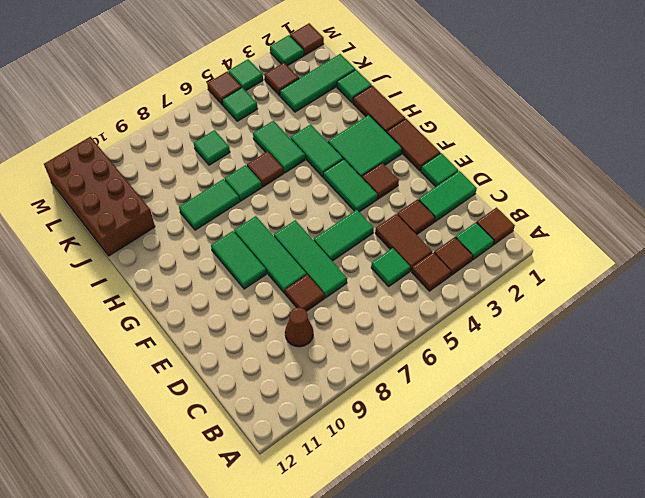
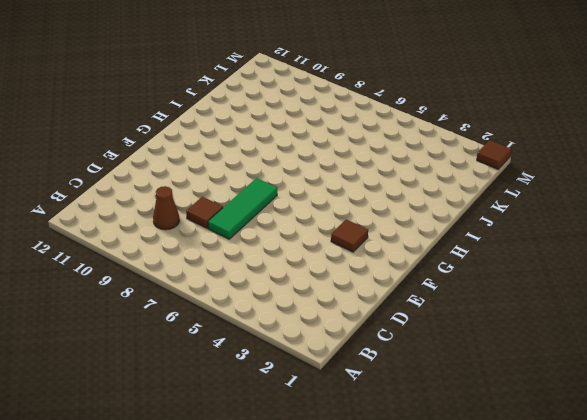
none -> brown 1x1 tile [477,208,515,245]
none -> green 1x1 tile [455,222,494,260]
none -> brown 1x1 tile [434,237,473,275]
none -> brown 1x1 tile [412,253,451,291]

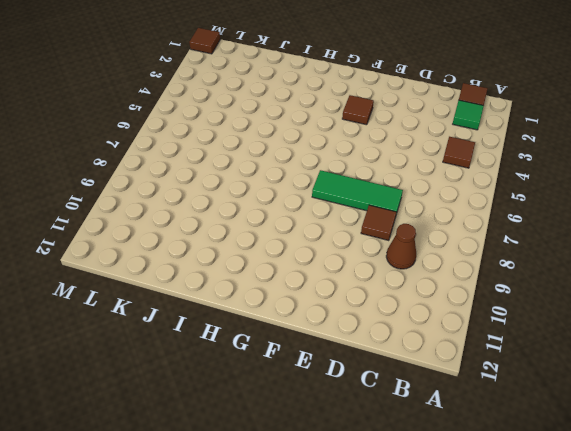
none -> brown 1x1 tile [434,237,473,275]
none -> brown 1x2 tile [375,214,432,271]
none -> green 1x1 tile [371,248,410,286]
none -> green 1x2 tile [419,171,477,222]

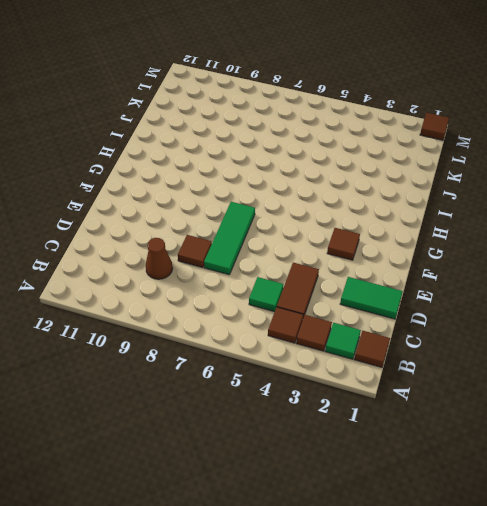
none -> brown 1x1 tile [397,199,435,235]
none -> green 1x1 tile [421,153,458,187]
none -> green 1x2 tile [314,210,374,261]
none -> green 1x3 tile [234,216,306,293]

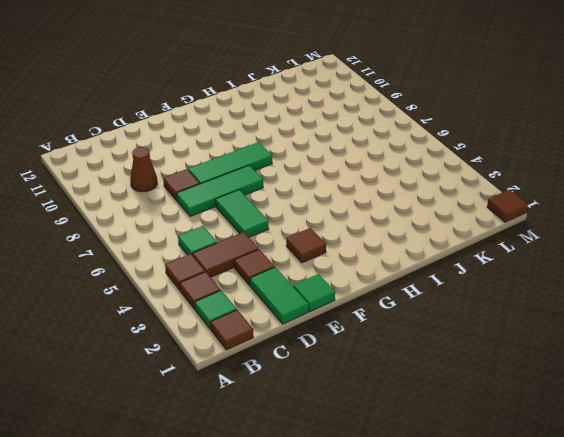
none -> brown 1x2 tile [387,119,440,171]
none -> green 1x2 tile [323,159,378,212]
none -> green 1x2 tile [211,231,266,289]
none -> green 2x2 tile [328,115,402,177]

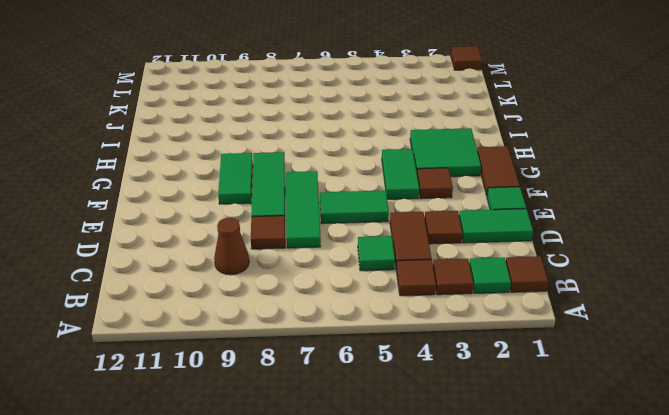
none -> brown 1x2 tile [353,86,405,132]
none -> green 1x2 tile [291,124,343,177]
none -> green 1x2 tile [253,121,305,173]
none -> brown 1x1 tile [247,151,284,187]

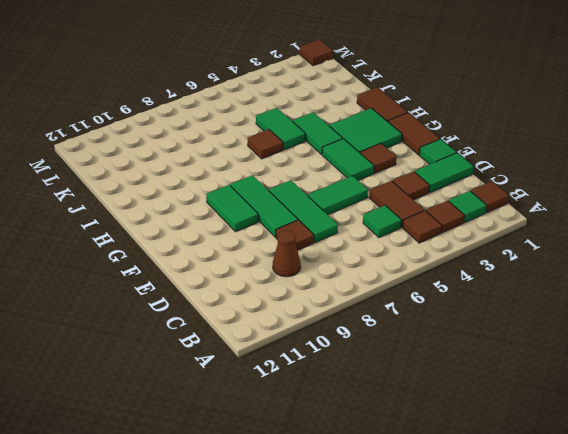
none -> green 1x1 tile [225,165,262,201]
none -> green 1x2 tile [179,179,239,230]
none -> green 1x1 tile [337,70,372,103]
none -> brown 2x4 brick [44,137,155,256]

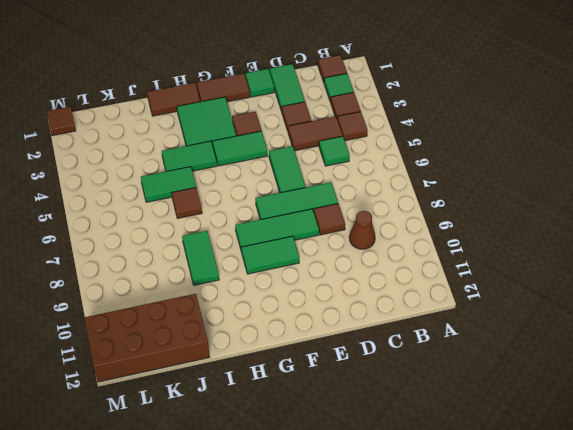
none -> green 1x1 tile [225,165,262,201]
none -> green 1x1 tile [337,70,372,103]
none -> green 1x3 tile [280,54,355,112]
none -> green 1x1 tile [194,130,230,165]

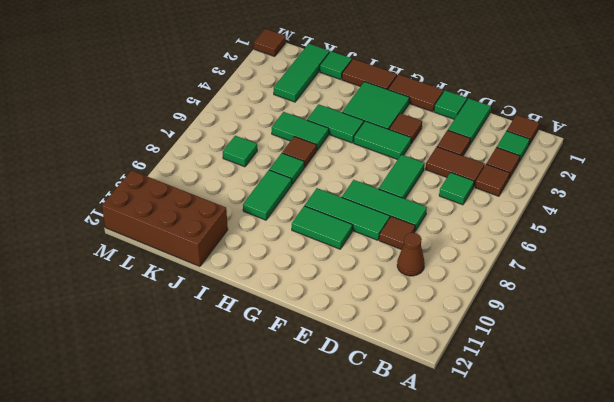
none -> brown 1x1 tile [264,63,299,96]
none -> green 1x1 tile [222,87,258,121]
none -> green 1x1 tile [270,35,304,66]
none -> green 1x1 tile [228,59,263,91]

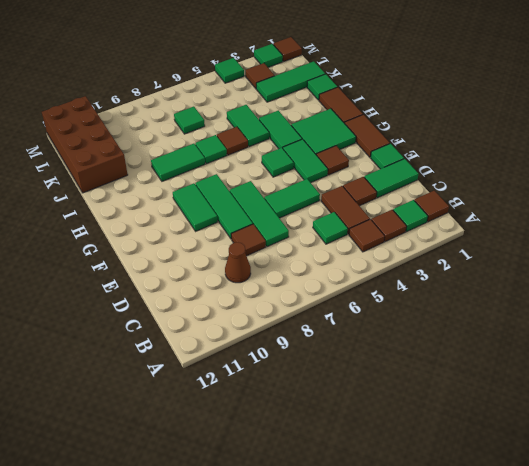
green 1x1 tile [262,148,294,177] -> green 1x1 tile moved to [222,87,258,121]
none -> brown 1x1 tile [207,71,242,105]

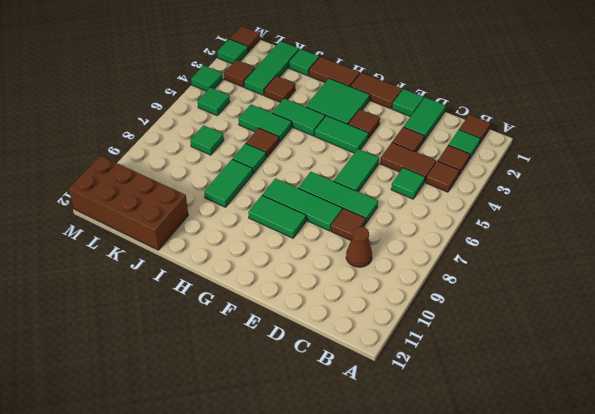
brown 1x1 tile [264,76,295,102] -> brown 1x1 tile moved to [207,71,242,105]

